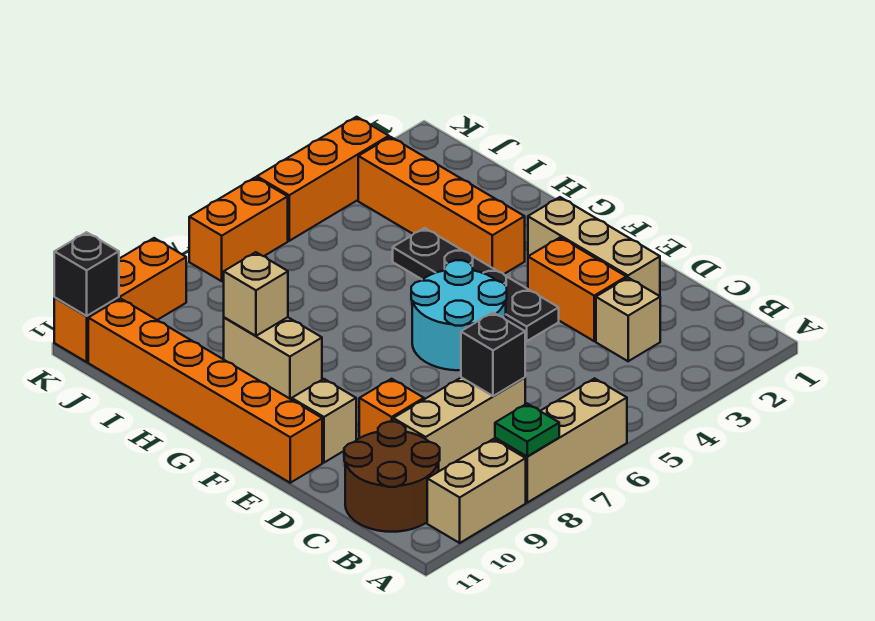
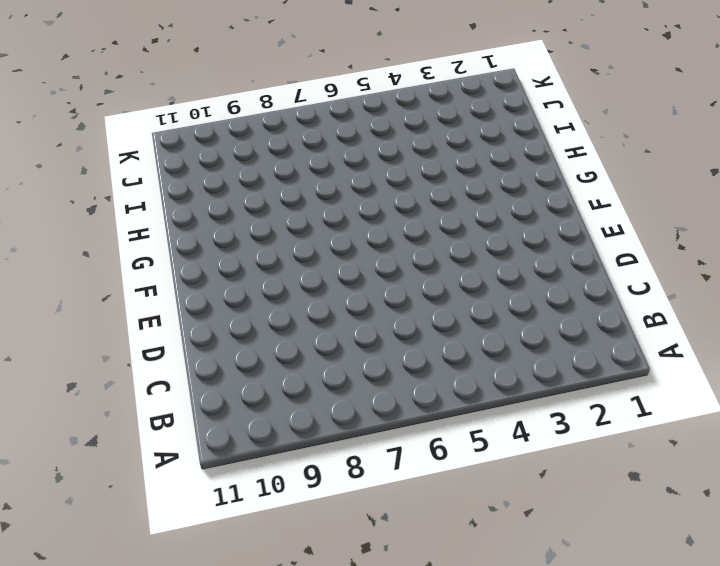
none -> tan 1x3 brick [495,378,627,502]
none -> tan 1x2 brick [427,439,526,543]
none -> brown 2x2 round brick [344,422,440,532]

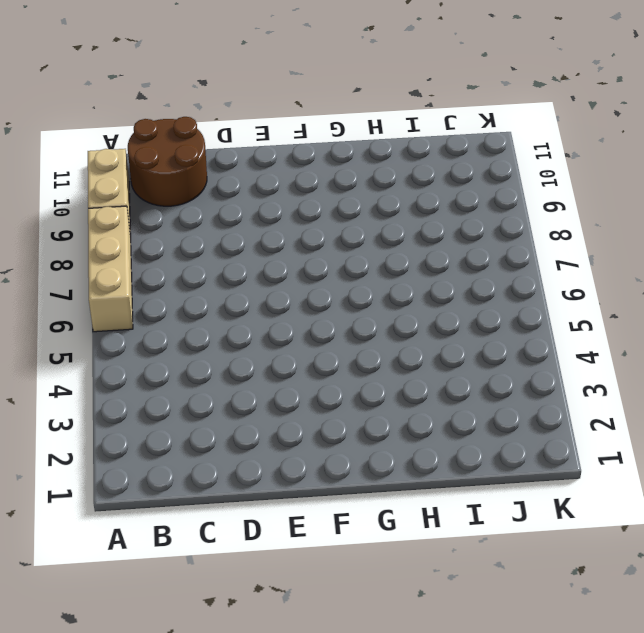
none -> tan 1x1 brick [596,278,660,361]
none -> tan 1x3 brick [393,377,525,471]
none -> tan 1x3 brick [528,197,660,296]

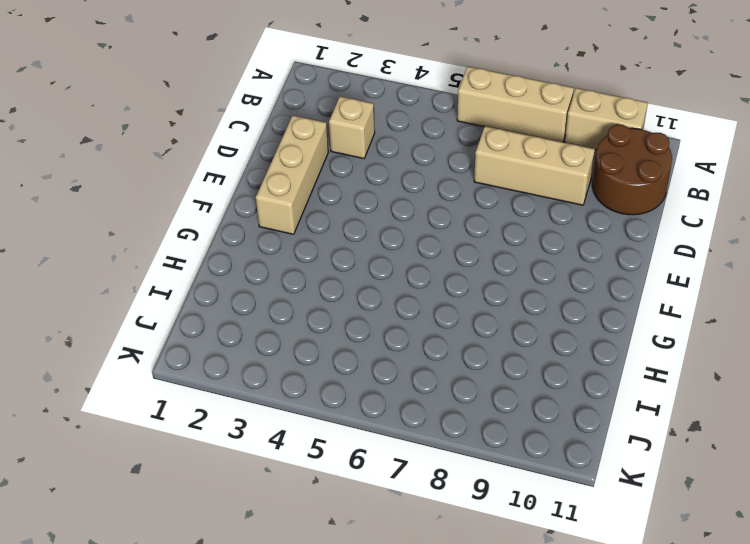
none -> orange 1x2 brick [528,237,626,341]
none -> orange 1x1 brick [359,379,424,438]
none -> black 1x4 plate [393,228,559,341]

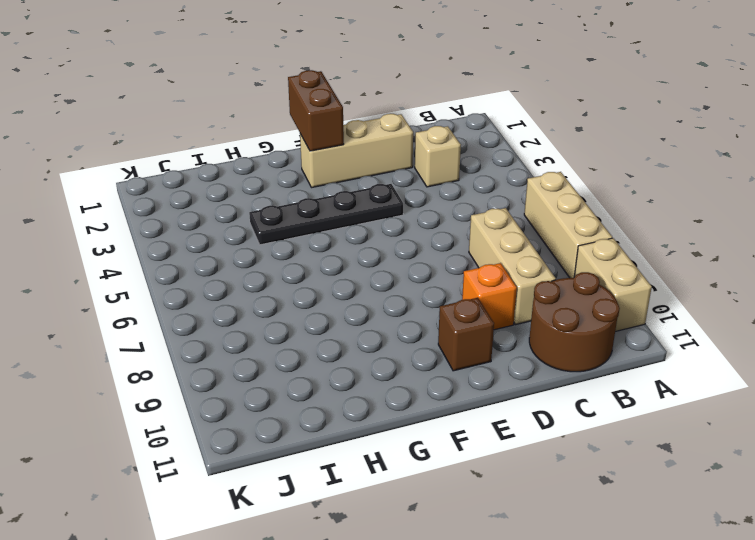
brown 1x1 brick [438,298,494,371] -> tan 1x1 brick [292,379,356,463]
brown 1x2 brick [288,70,344,151] -> none
none -> orange 1x2 brick [528,237,626,341]
none -> cyan 2x2 round brick [411,260,507,370]
none -> orange 1x6 brick [88,299,322,483]

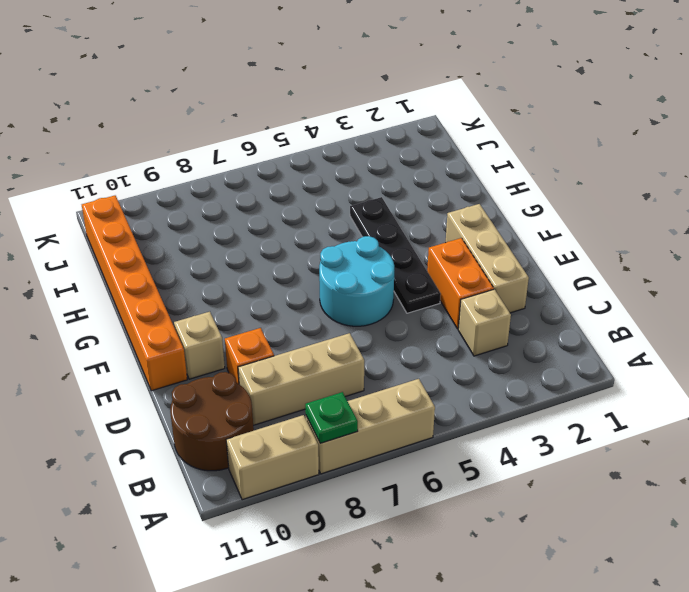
none -> orange 1x4 brick [358,137,525,274]
none -> tan 1x2 brick [224,317,322,400]
none -> orange 1x3 brick [257,117,389,241]

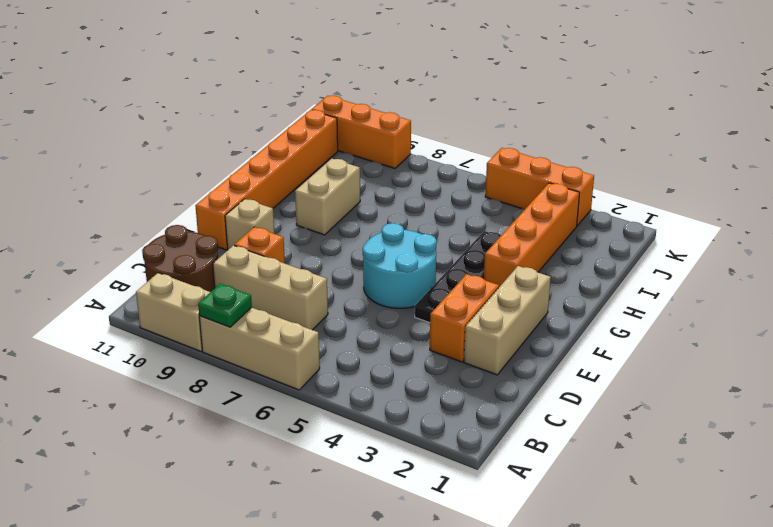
none -> tan 1x1 brick [596,278,660,361]
none -> orange 1x2 brick [189,177,288,281]
none -> black 1x1 brick [461,313,525,396]

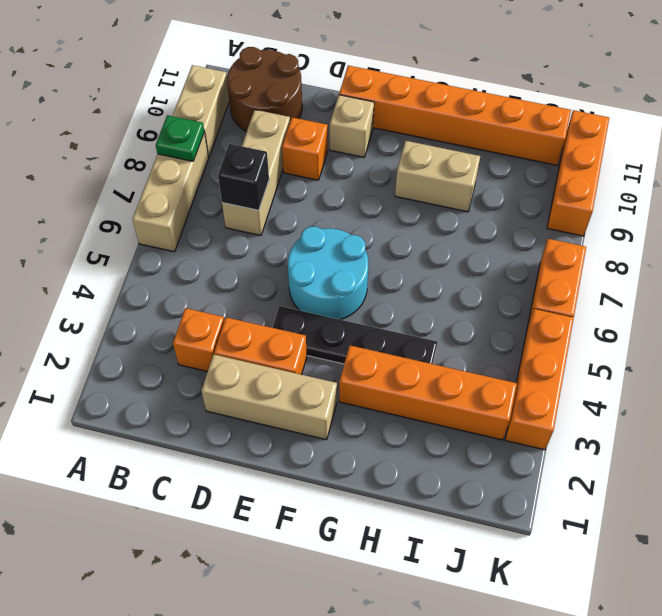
orange 1x1 brick [173,308,224,372] -> tan 1x1 brick [596,278,660,361]
none -> tan 1x1 brick [224,252,288,336]
none -> black 1x1 brick [54,232,119,316]

